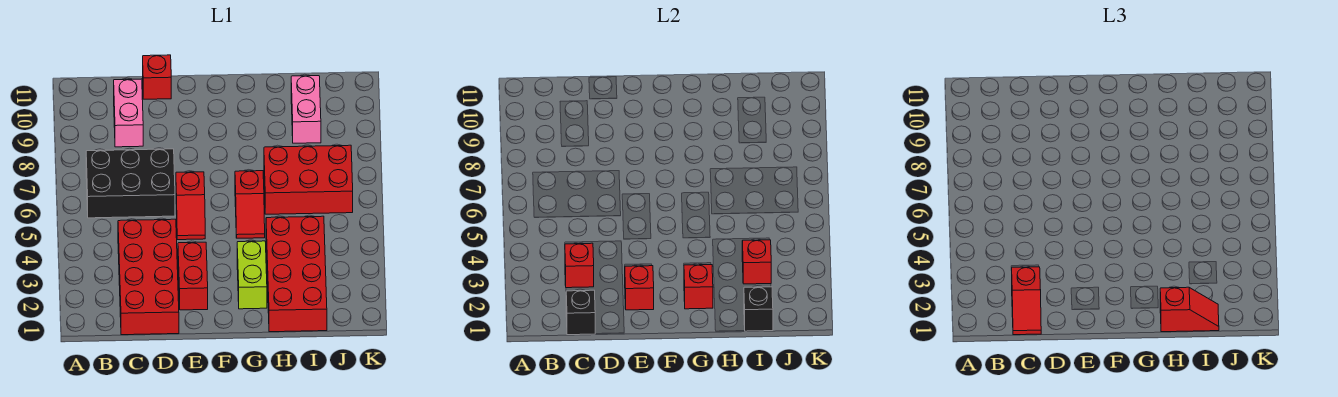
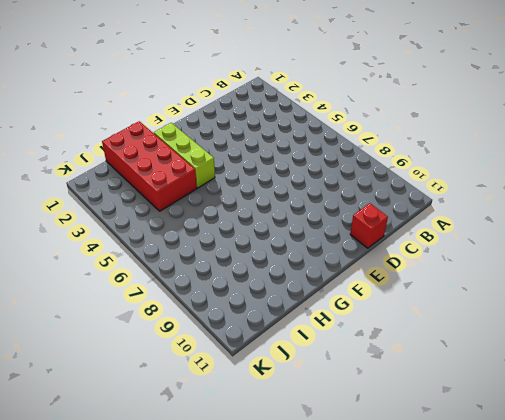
lime 1x3 brick [154,123,215,188] -> lime 1x2 brick [237,241,267,309]
none -> black 2x3 brick [86,149,175,218]
none -> red 2x4 brick [118,219,179,335]
none -> pink 1x2 brick [114,79,143,147]

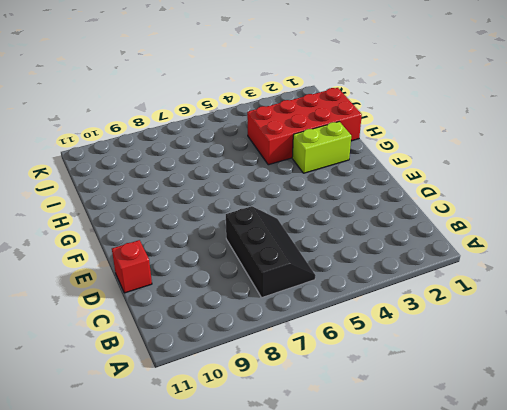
black 2x3 slope [226,206,316,298] -> black 2x3 brick [86,149,175,218]
none -> red 2x4 brick [118,219,179,335]
none -> pink 1x2 brick [114,79,143,147]
none -> red 1x2 brick [178,242,208,310]

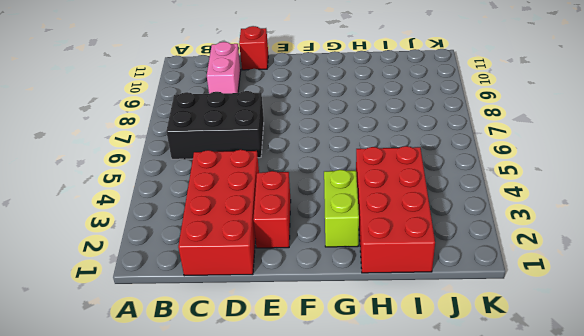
none -> red 1x2 slope [176,172,205,240]
none -> red 1x2 slope [235,171,265,238]
none -> red 2x3 brick [264,145,353,214]

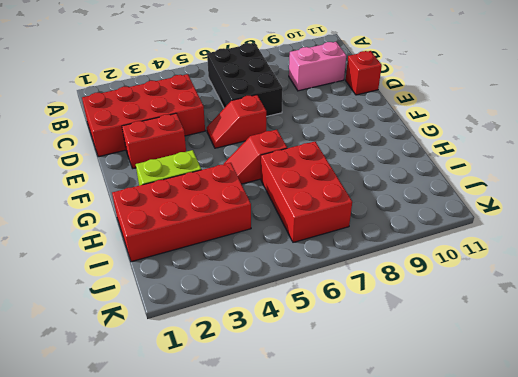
none -> pink 1x2 brick [291,76,321,143]
none -> black 1x1 brick [566,290,595,335]
none -> red 1x1 brick [565,243,594,288]

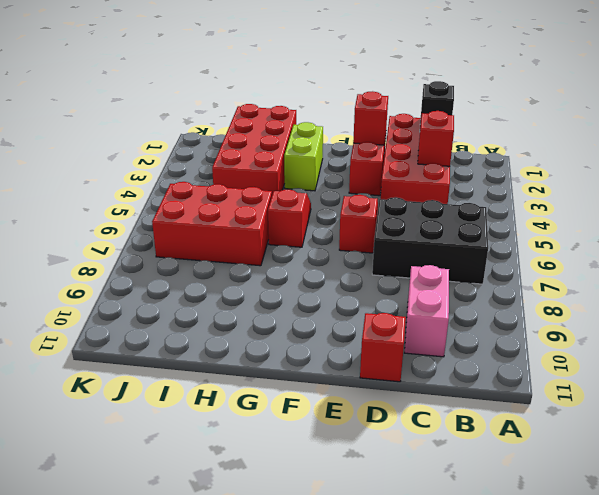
none -> pink 1x2 brick [291,76,321,143]
none -> red 1x1 brick [684,265,713,309]
none -> black 1x1 brick [744,287,773,331]

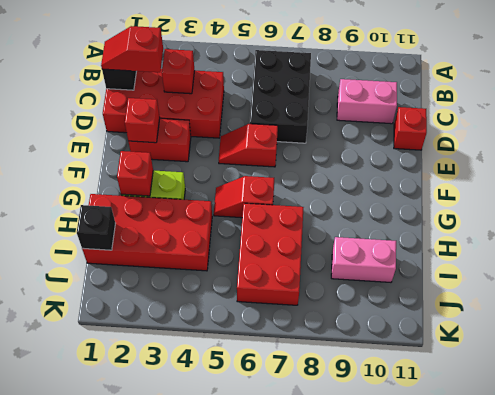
none -> red 1x1 brick [742,240,771,284]
none -> red 1x2 slope [1160,287,1219,332]

